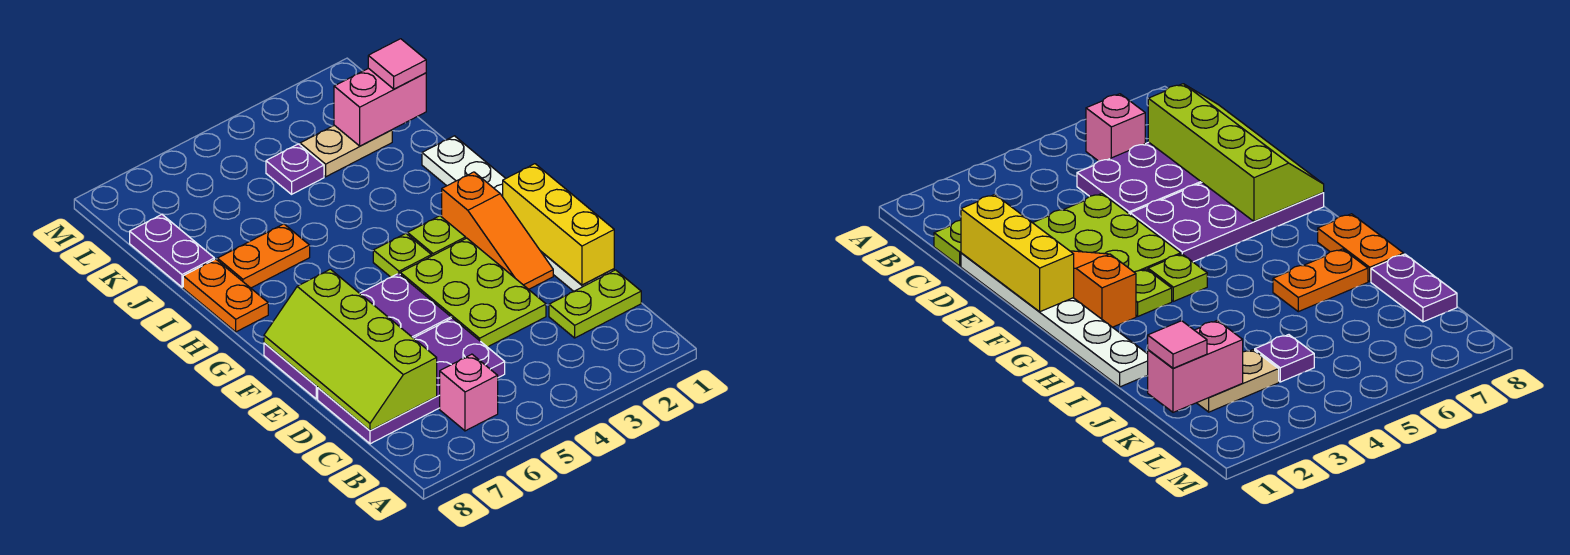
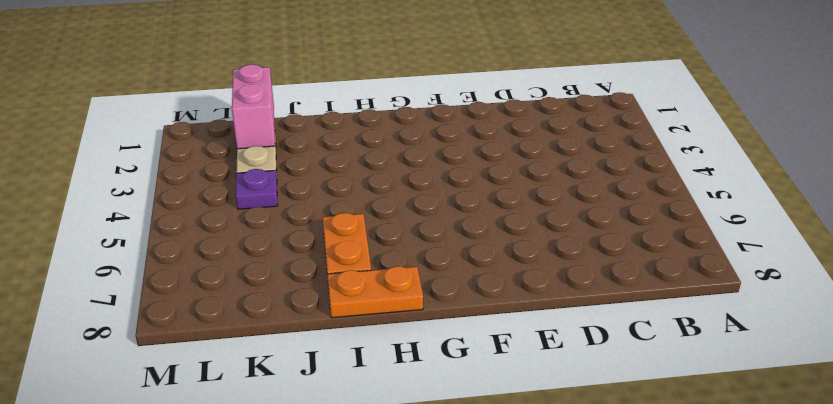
none -> pink 1x1 brick [440,354,498,431]
none -> lime 1x2 plate [549,270,641,338]
none -> purple 2x4 plate [318,318,505,444]

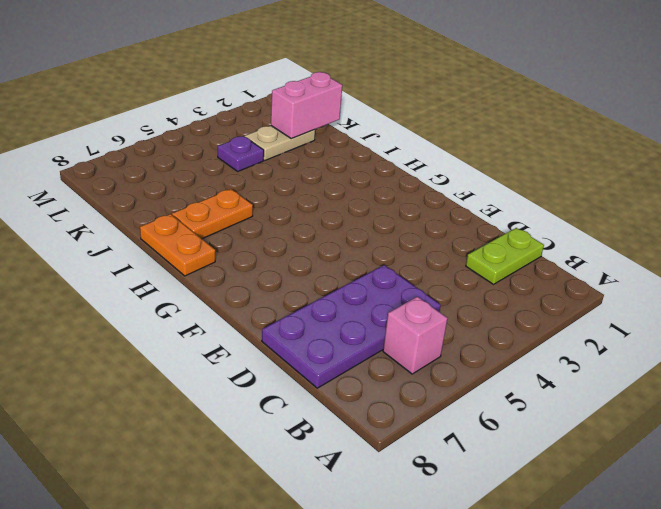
none -> white 1x6 plate [422,136,614,291]
none -> lime 2x3 plate [400,238,546,347]
none -> orange 1x3 slope [442,172,553,289]

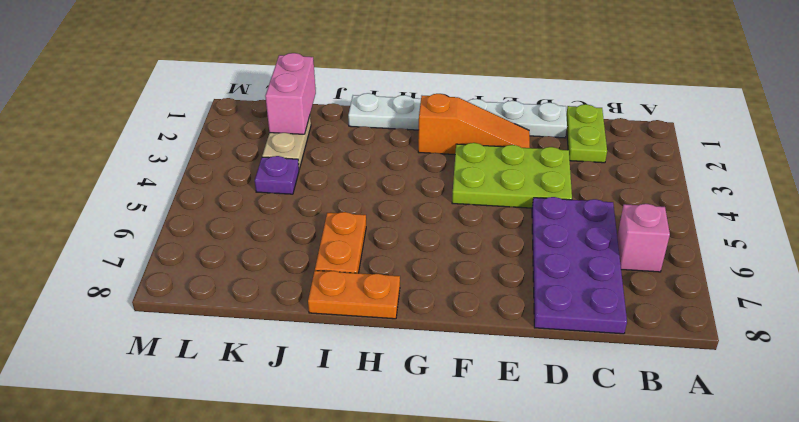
none -> purple 2x4 plate [264,273,451,399]
none -> lime 1x1 plate [408,216,466,256]
none -> lime 1x1 plate [373,233,431,277]

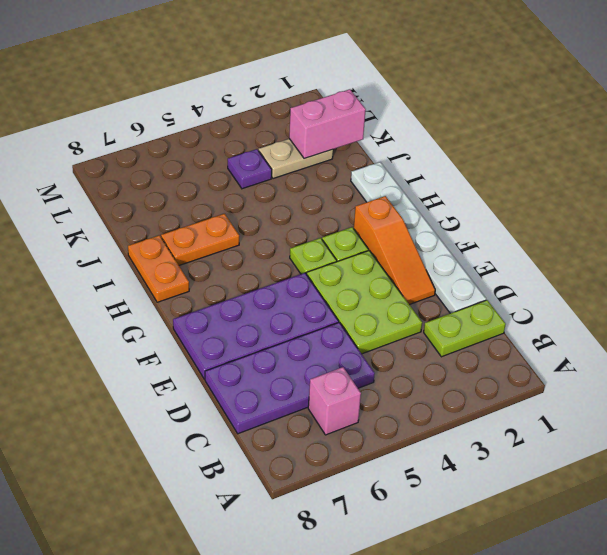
none -> purple 1x2 plate [130,215,214,287]
none -> lime 2x4 slope [264,269,437,431]
none -> yellow 1x3 brick [503,164,614,285]

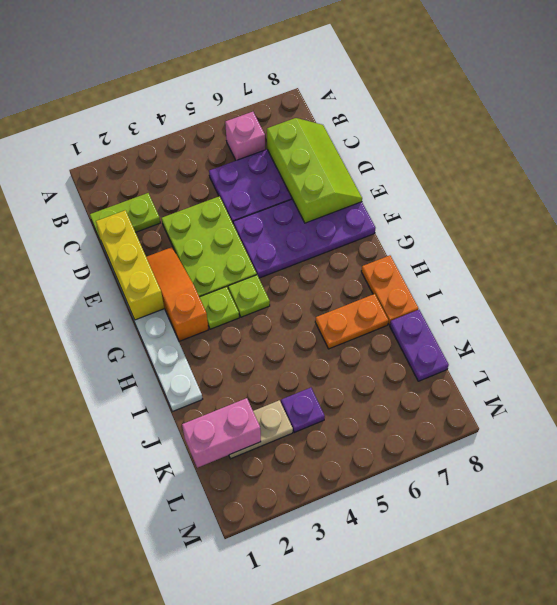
lime 2x3 slope [267,118,362,223] -> lime 2x4 slope [264,269,437,431]
none -> pink 1x1 tile [368,39,426,89]

